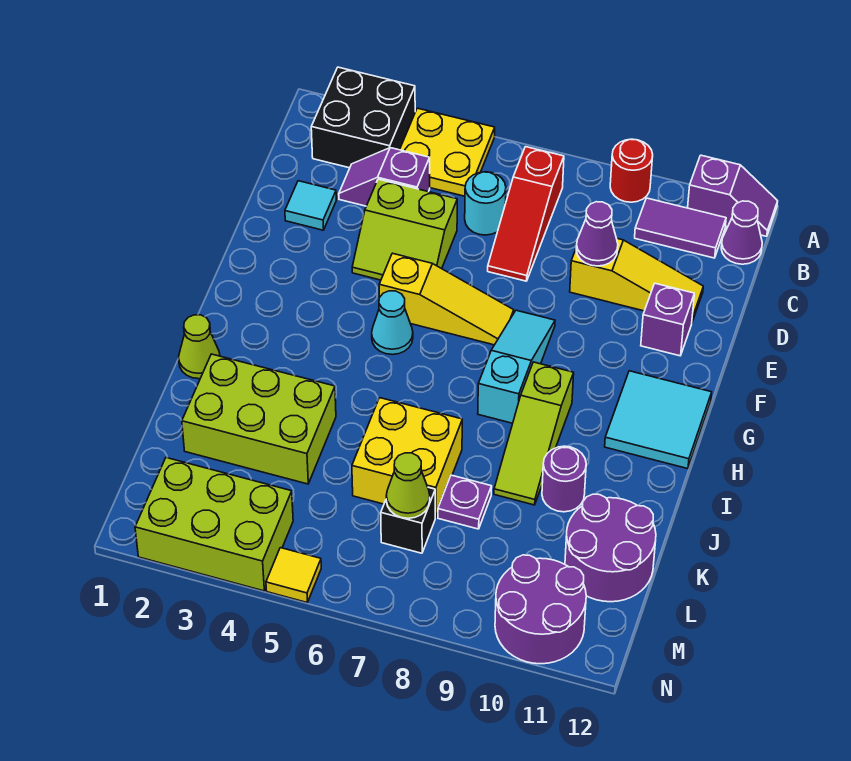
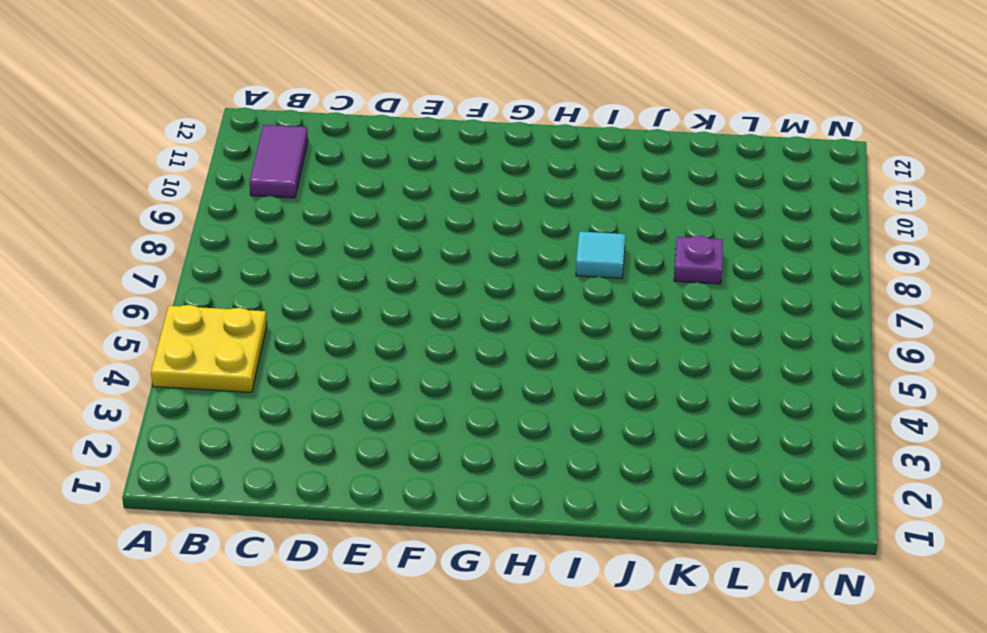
cyan 1x1 tile [576,231,625,278] -> cyan 1x1 tile moved to [285,181,336,230]
none -> black 2x2 brick [311,67,415,168]
none -> red 1x1 round brick [610,139,653,202]
none -> purple 1x2 slope [688,155,778,236]
none -> red 1x3 slope [488,147,564,281]

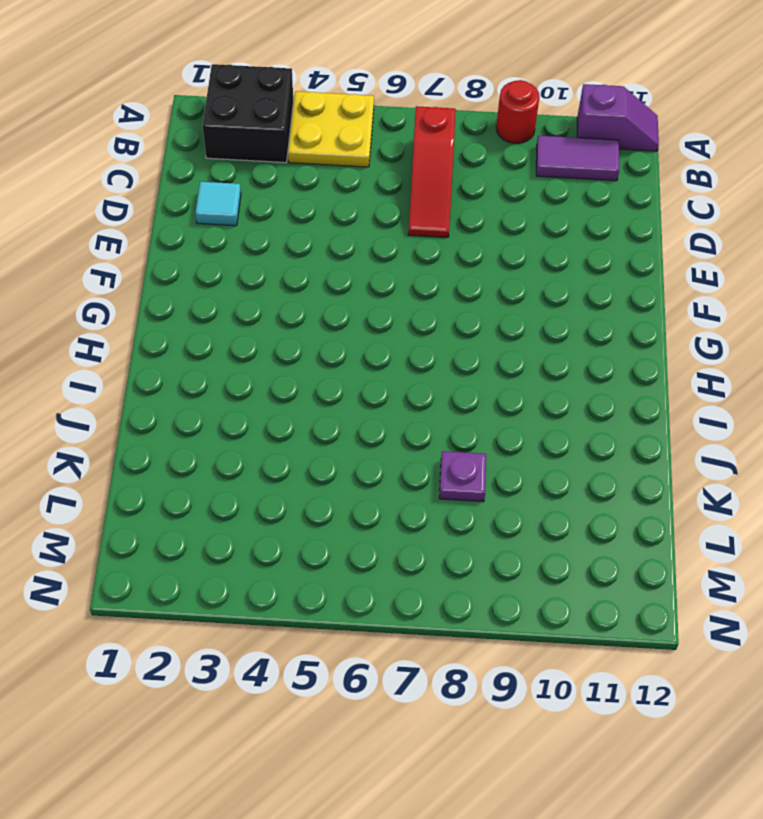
none -> purple 1x1 cone [721,201,762,264]
none -> purple 1x2 slope [339,148,430,206]
none -> cyan 1x1 round brick [465,172,506,235]
none -> lime 2x2 slope [352,179,457,280]

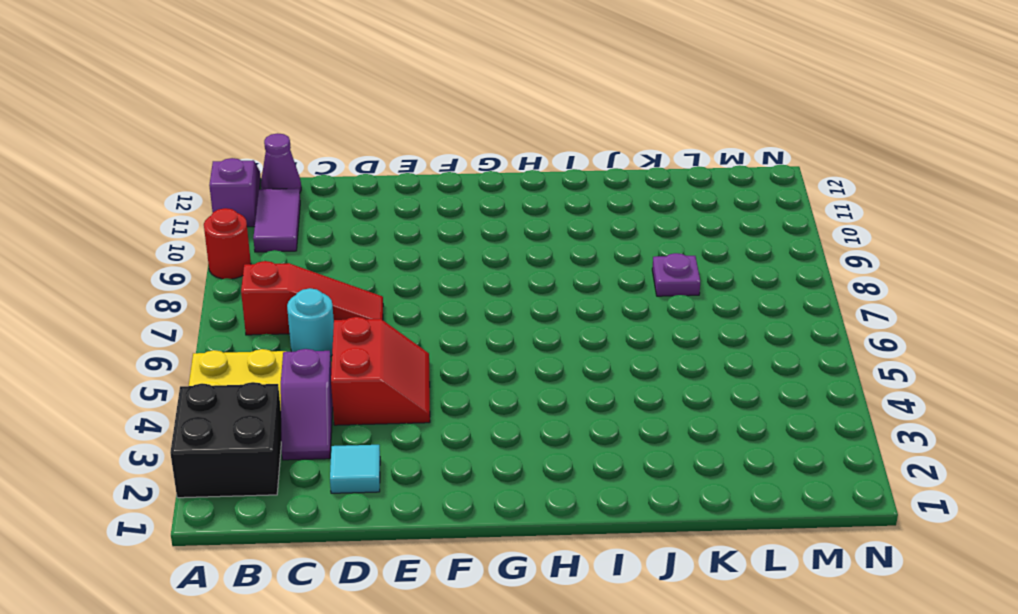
red 2x2 slope [331,317,430,425] -> lime 2x2 slope [352,179,457,280]
none -> yellow 1x3 slope [570,239,703,322]
none -> purple 1x1 brick [641,283,694,356]
none -> yellow 1x3 slope [379,253,514,345]
none -> cyan 1x3 slope [478,310,555,423]

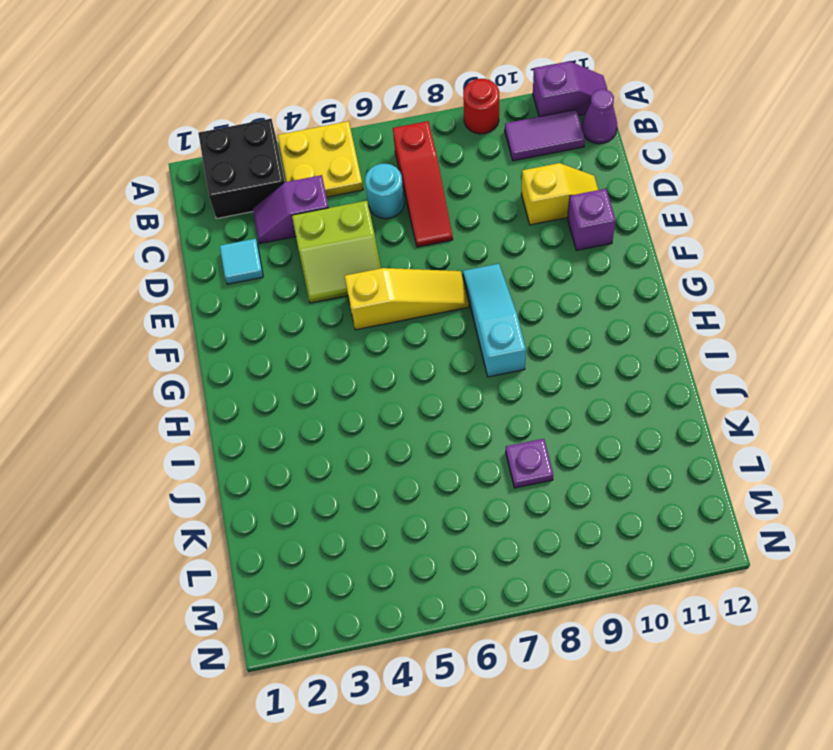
yellow 1x2 slope [521,163,598,225] -> yellow 1x3 slope [570,239,703,322]
none -> cyan 1x1 cone [372,291,413,355]
none -> cyan 2x2 tile [605,371,712,469]
none -> lime 1x3 slope [494,362,574,505]
none -> lime 1x1 cone [179,315,220,379]

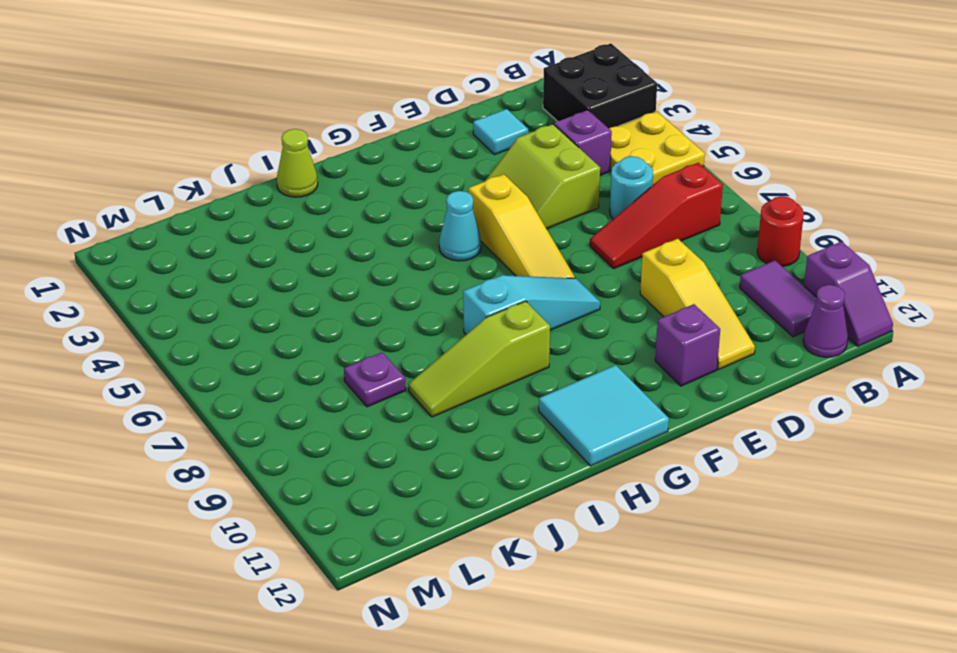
none -> lime 2x3 brick [182,354,336,484]
none -> yellow 2x2 brick [352,398,462,518]
none -> purple 1x1 round brick [542,446,586,512]
none -> purple 2x2 round brick [565,494,656,602]

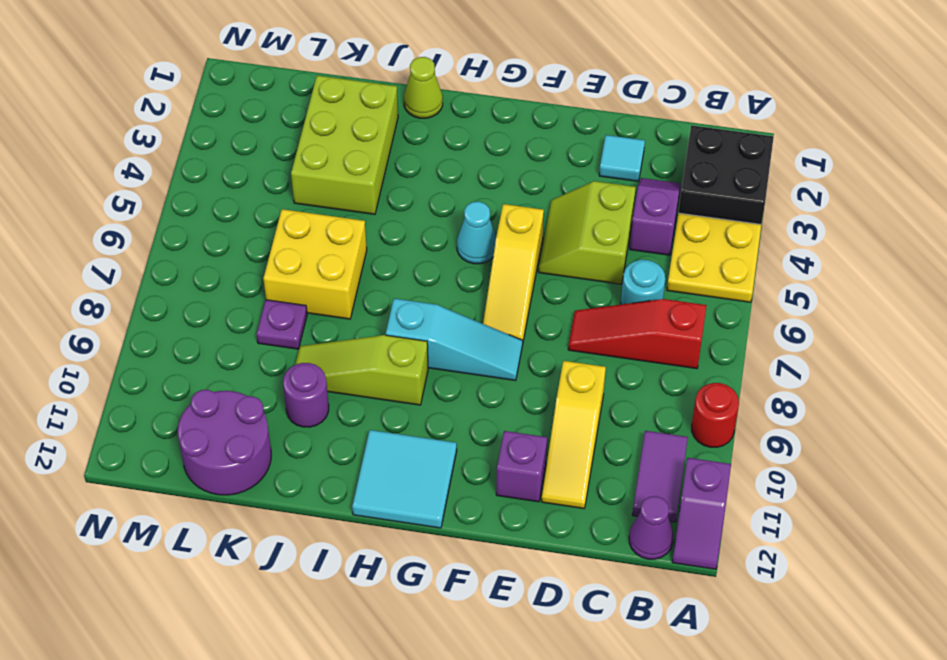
none -> black 1x1 brick [381,487,435,553]
none -> lime 2x3 brick [135,458,293,591]
none -> purple 2x2 round brick [495,555,586,664]
none -> yellow 1x1 tile [266,548,321,602]

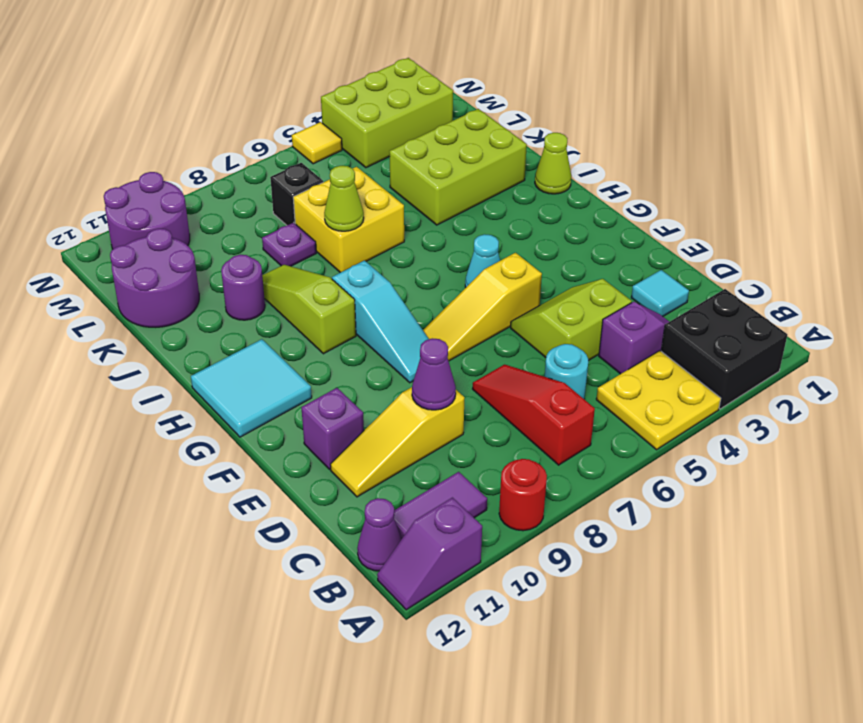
lime 1x1 cone [324,166,364,231] -> lime 1x1 cone moved to [386,453,430,518]

